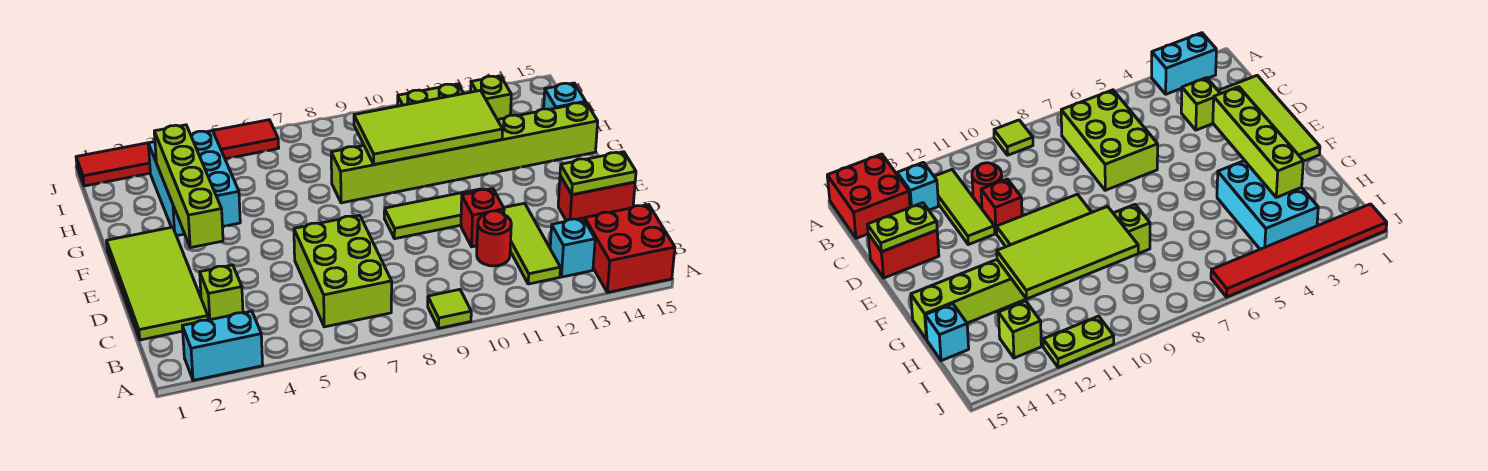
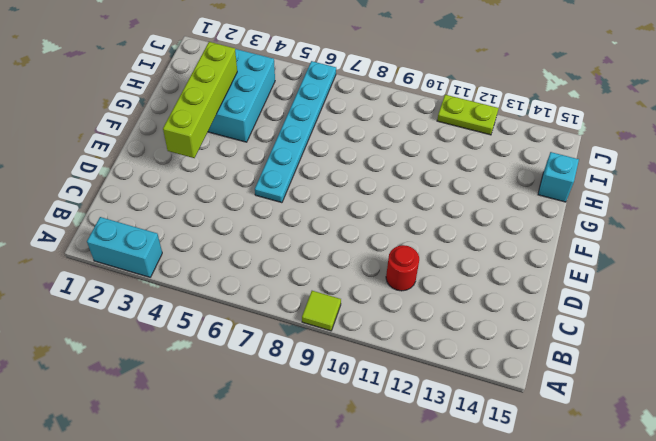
cyan 1x6 plate [255,61,336,203] -> red 1x6 tile [76,120,279,186]
none -> red 2x2 brick [585,205,675,293]
none -> lime 2x3 brick [294,215,392,327]
none -> lime 1x3 tile [504,203,560,284]

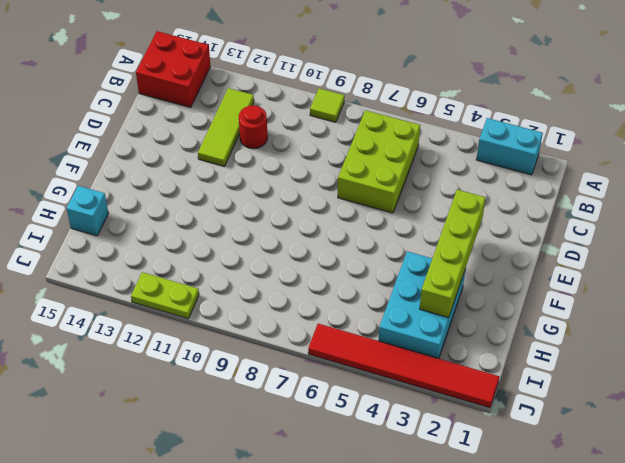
none -> cyan 1x1 brick [550,218,595,277]
none -> lime 2x4 tile [107,227,208,340]
none -> lime 1x1 brick [200,265,243,320]

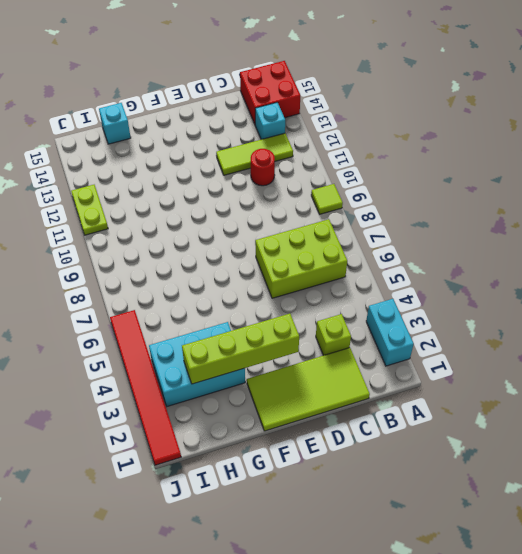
none -> red 1x1 brick [461,189,504,247]
none -> red 1x2 brick [558,176,635,221]
none -> lime 1x3 tile [384,189,481,239]

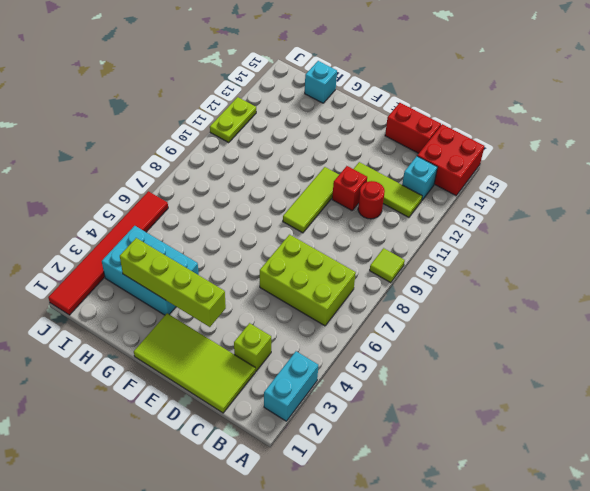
red 1x2 brick [385,103,441,153] -> red 1x2 brick turned to [558,176,635,221]
none -> lime 1x8 brick [331,102,598,203]
none -> lime 1x1 brick [471,76,511,120]
none -> lime 1x2 plate [560,152,636,195]

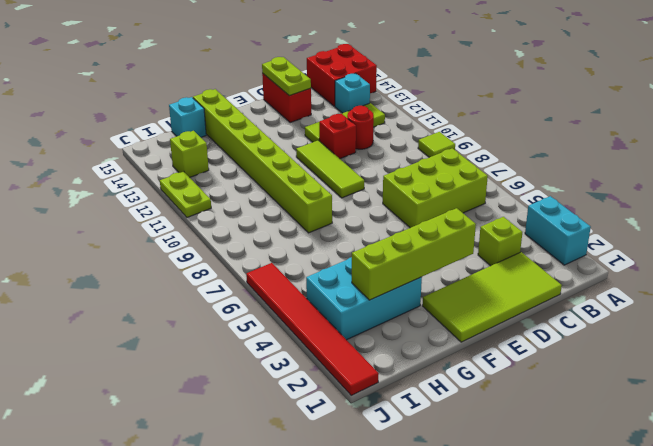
none -> lime 2x4 tile [354,90,503,165]

